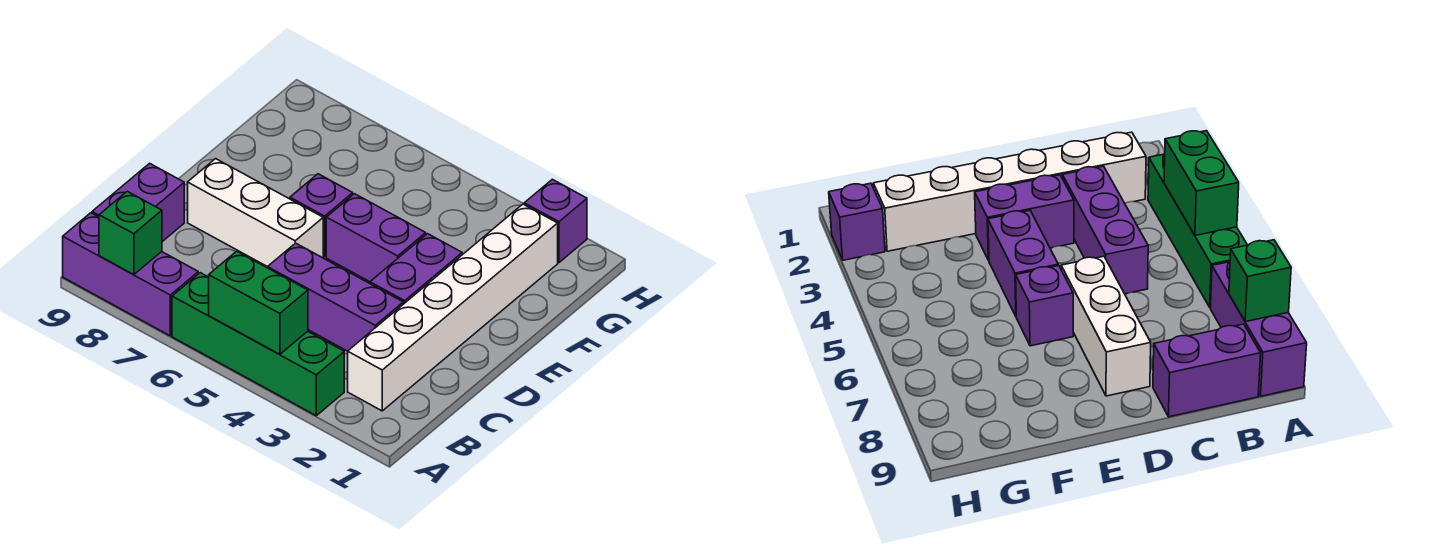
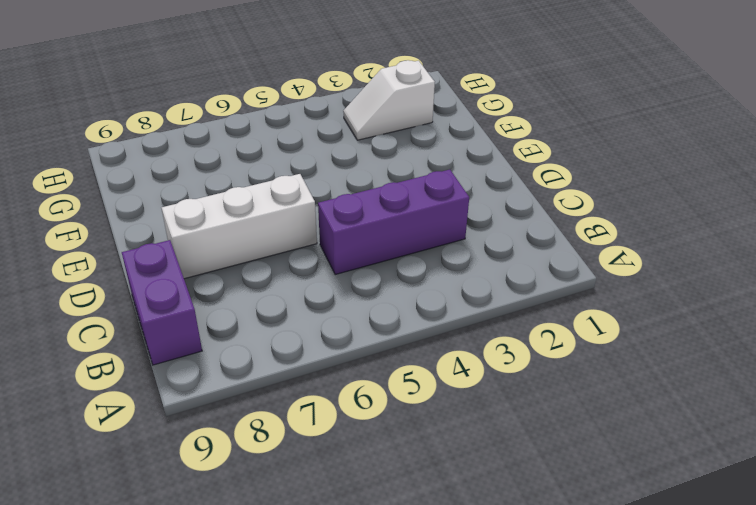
white 1x2 slope [343,60,435,140] -> white 1x6 brick [348,204,558,411]
none -> green 1x4 brick [172,273,344,416]
none -> purple 1x3 brick [63,213,198,336]
none -> purple 1x2 brick [370,234,462,304]

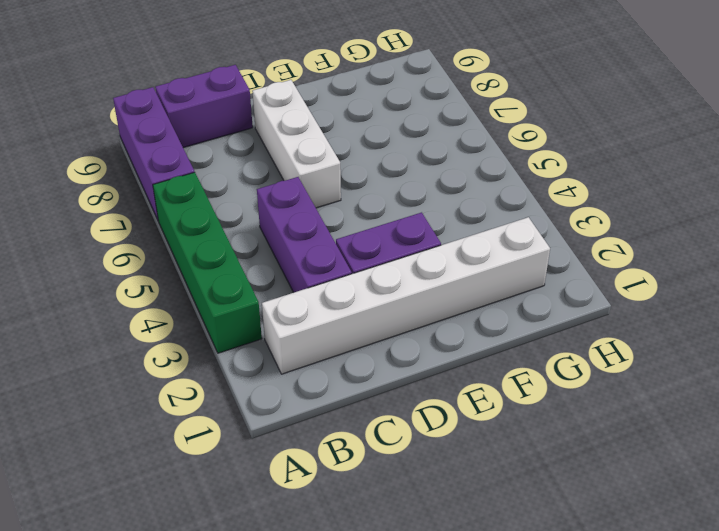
none -> purple 1x2 brick [326,194,426,282]
none -> purple 1x1 brick [290,174,353,257]
none -> purple 1x1 brick [524,179,587,263]

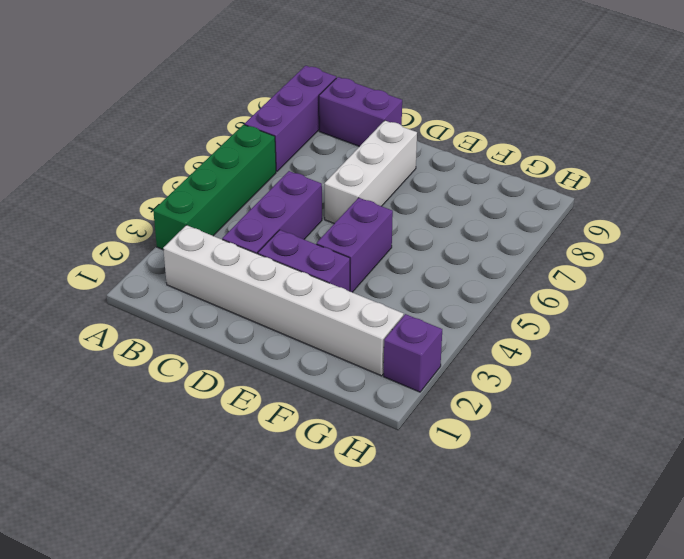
none -> purple 1x1 brick [290,174,353,257]
none -> green 1x2 brick [209,251,308,355]
none -> green 1x1 brick [99,191,162,275]

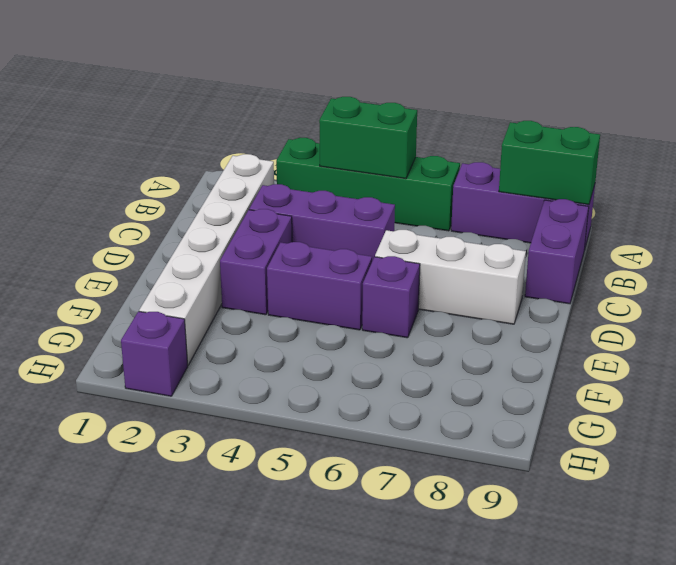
green 1x2 brick [499,121,600,205] -> green 1x1 brick [99,191,162,275]

